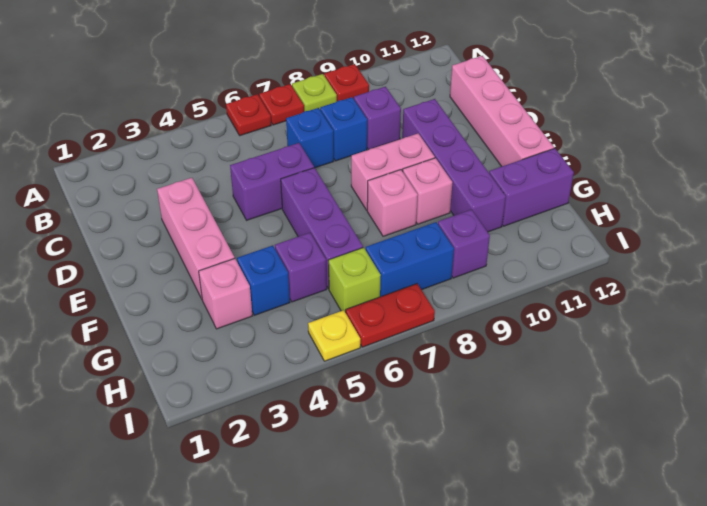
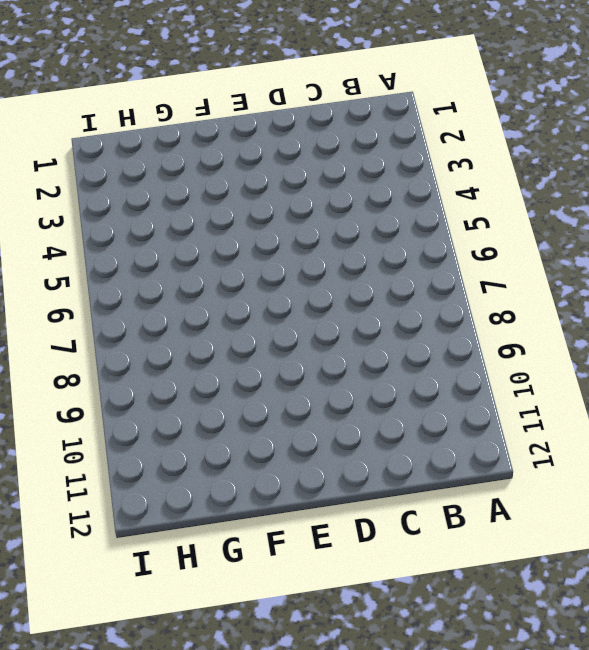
none -> red 1x1 plate [226,94,271,136]
none -> red 1x1 plate [259,84,304,125]
none -> lime 1x1 plate [292,74,337,111]

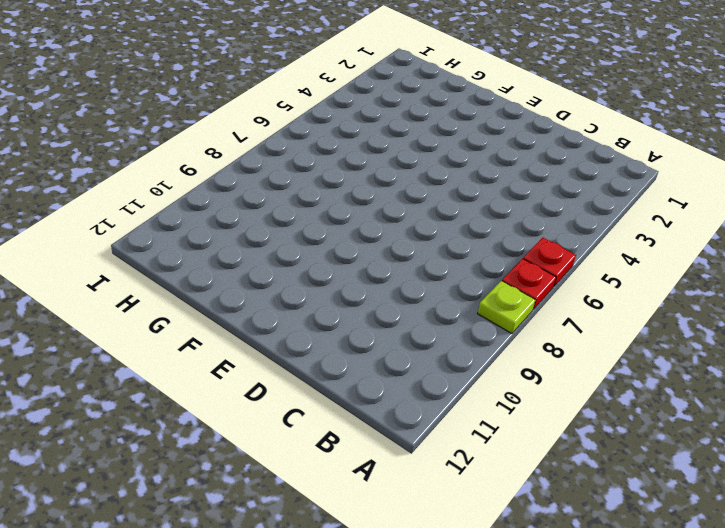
none -> red 1x1 plate [324,64,369,101]
none -> blue 1x1 brick [286,108,334,168]
none -> blue 1x1 brick [320,97,367,161]

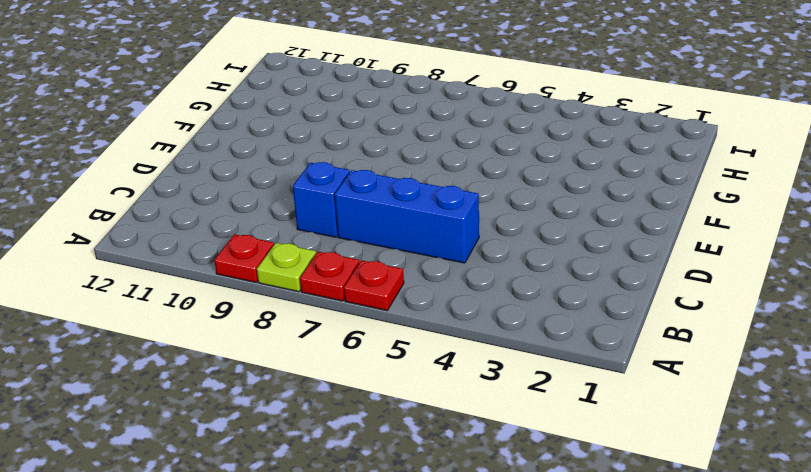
blue 1x3 brick [335,170,479,263] -> blue 1x1 brick [286,108,334,168]
none -> purple 1x1 brick [354,87,401,150]
none -> pink 1x4 brick [450,56,554,167]
none -> pink 1x3 brick [157,178,235,299]

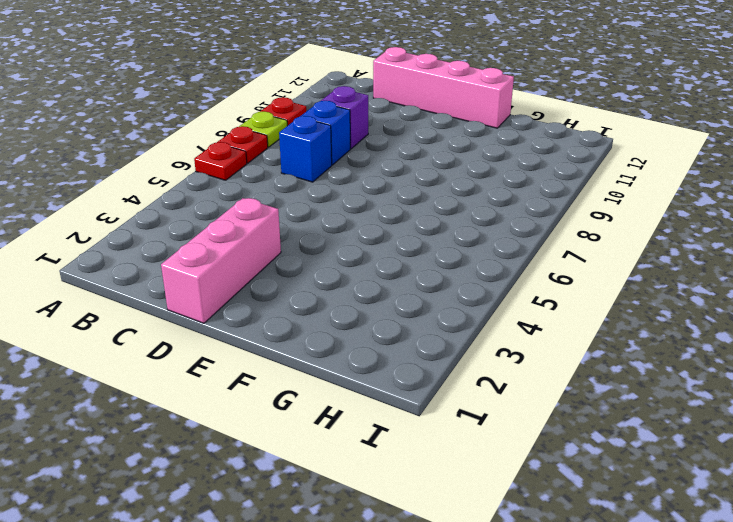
pink 1x3 brick [161,198,281,323] -> pink 1x3 brick turned to [157,178,235,299]
none -> purple 1x2 brick [230,143,314,220]
none -> purple 1x4 brick [402,99,506,232]
none -> purple 1x3 brick [281,168,363,289]

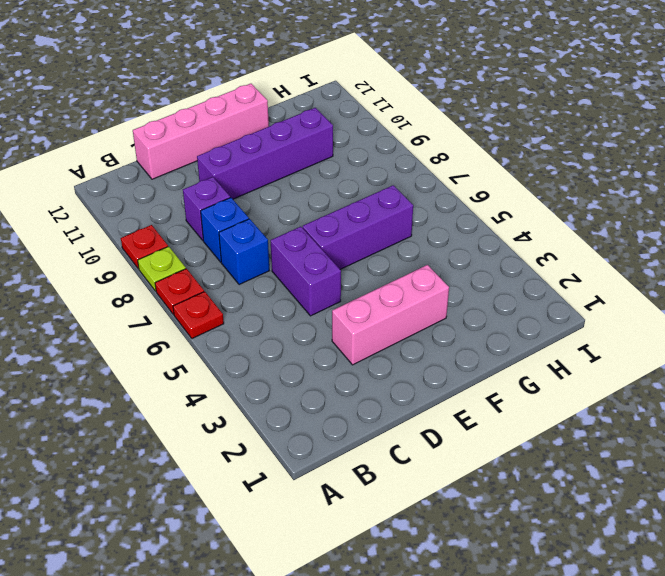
none -> pink 1x2 brick [351,134,435,210]
none -> pink 1x1 brick [367,170,418,236]
none -> pink 1x1 brick [403,158,452,224]

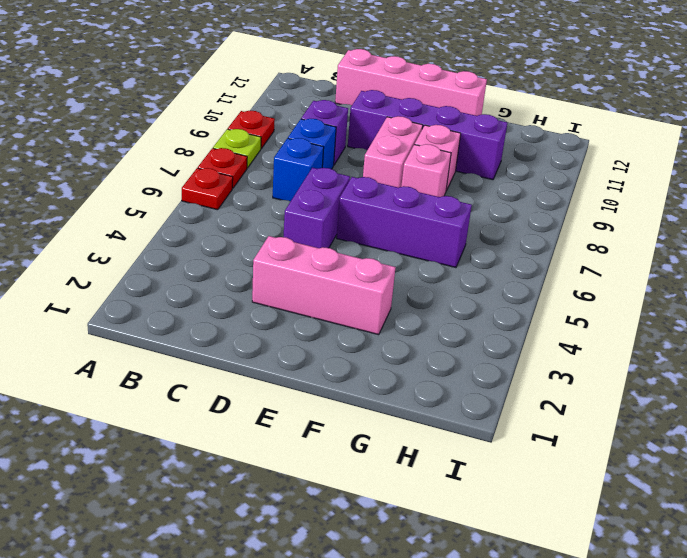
none -> pink 1x1 brick [199,259,252,329]
none -> blue 1x1 brick [237,245,290,315]
none -> purple 1x1 brick [275,233,327,302]

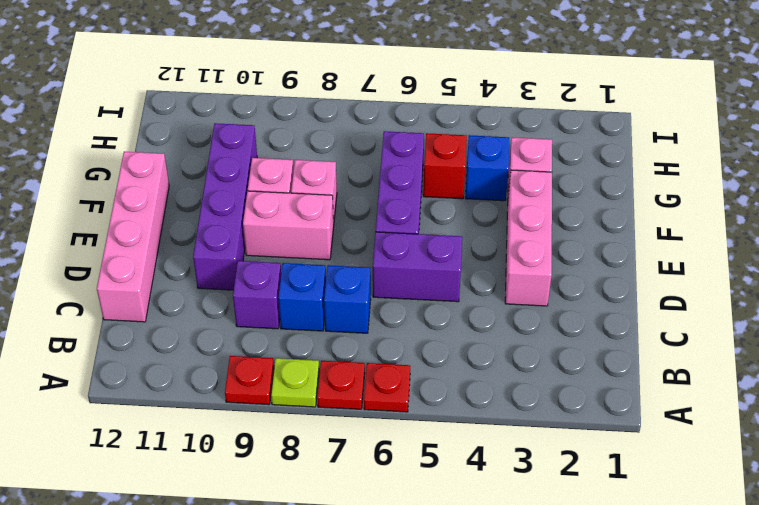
red 1x1 brick [423,133,467,199] -> purple 1x1 brick [275,233,327,302]
none -> purple 1x2 brick [489,148,574,226]
none -> lime 1x1 brick [328,248,381,313]
none -> blue 1x2 brick [366,222,454,297]

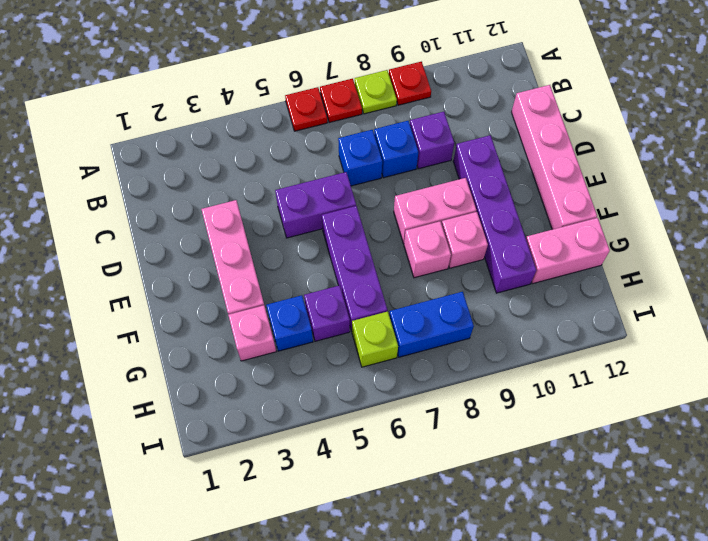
pink 1x2 brick [526,218,610,284] -> purple 1x2 brick [489,148,574,226]
none -> purple 1x1 brick [438,210,490,278]
none -> yellow 1x1 plate [308,310,360,361]
none -> red 1x2 plate [346,284,435,347]

